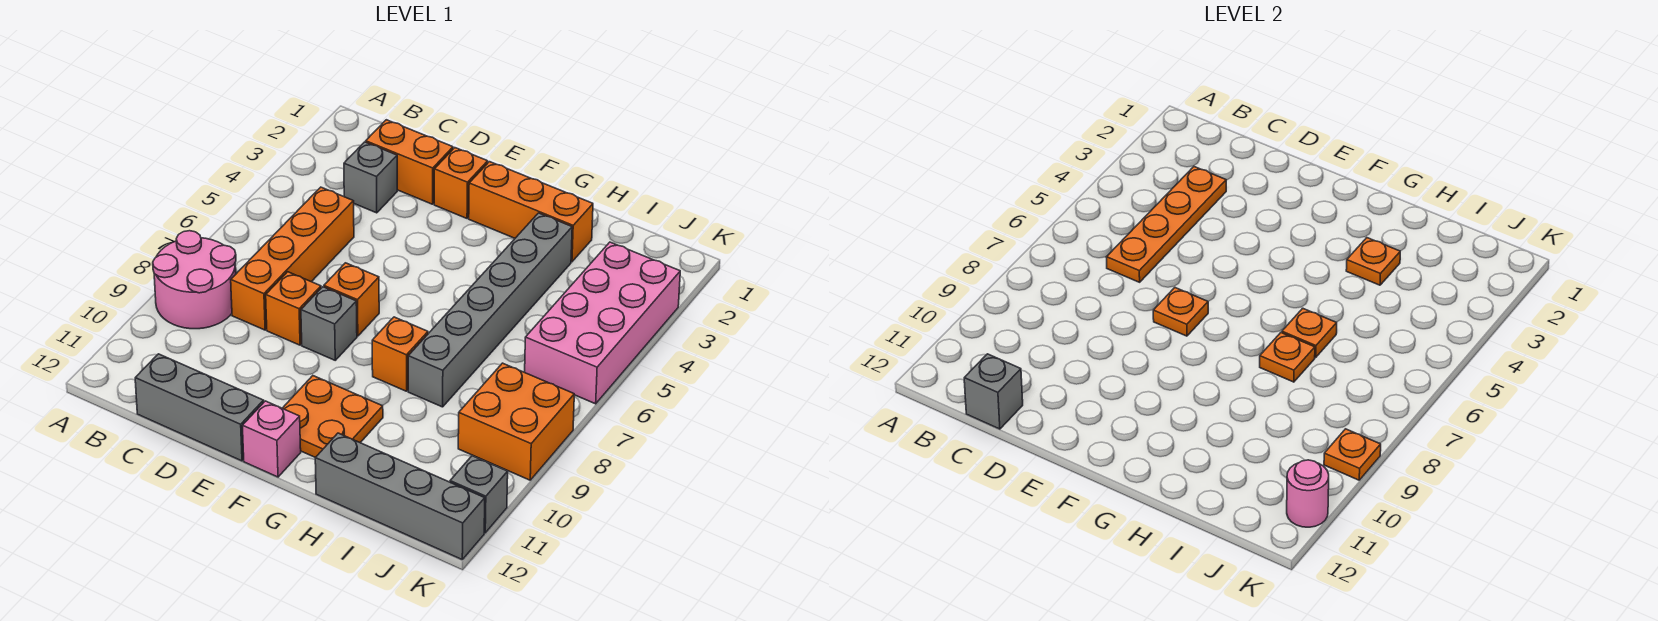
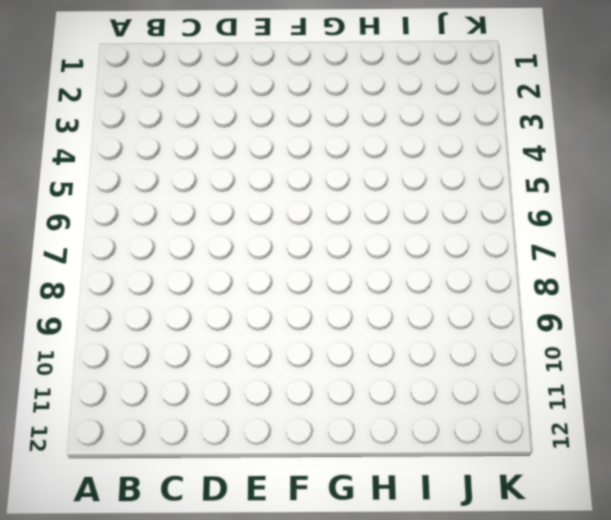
none -> pink 2x2 round brick [153,231,236,329]
none -> orange 1x2 brick [366,120,453,204]
none -> grey 1x1 brick [344,142,397,213]

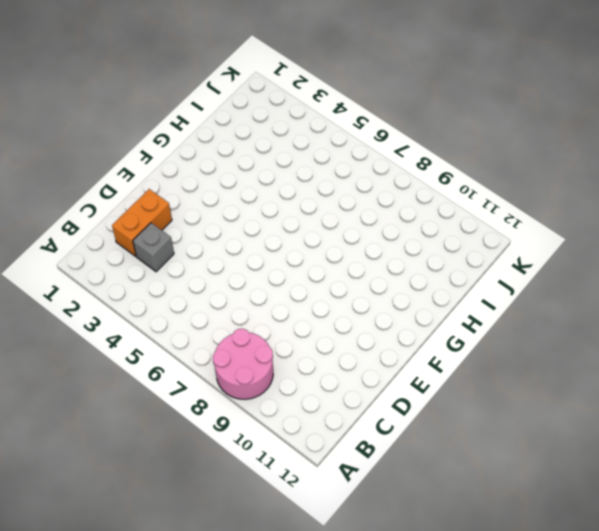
none -> orange 1x4 brick [231,187,354,330]
none -> grey 1x3 brick [135,354,264,461]
none -> orange 1x1 brick [266,272,321,345]

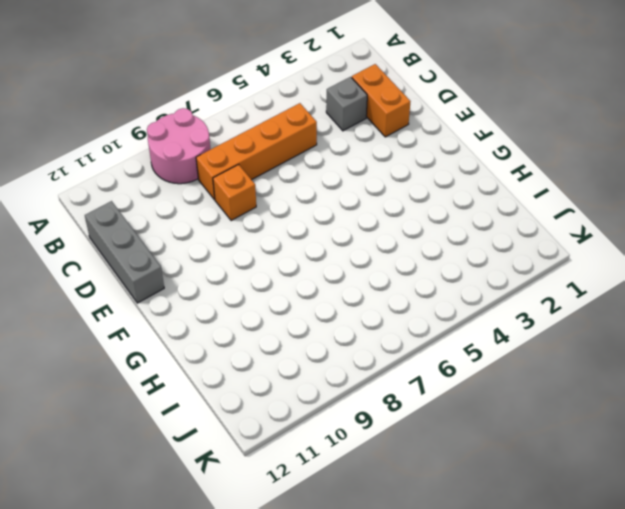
none -> orange 1x1 brick [434,148,488,218]
none -> orange 1x1 brick [324,263,379,336]
none -> grey 1x1 brick [301,287,357,360]

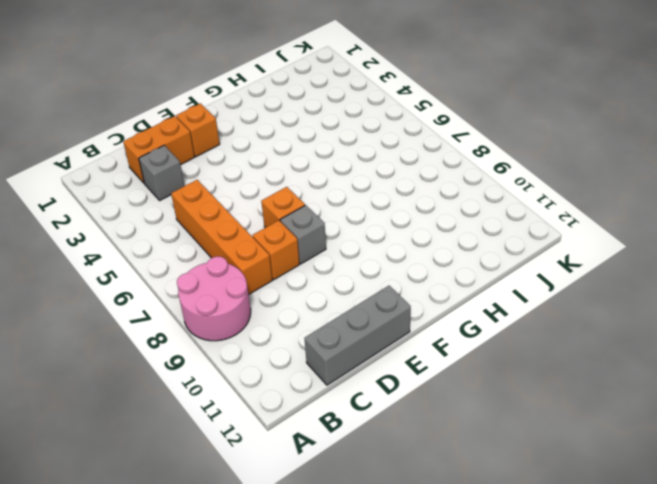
none -> orange 1x3 brick [469,162,593,262]
none -> orange 2x2 plate [282,376,383,458]
none -> pink 1x1 brick [242,401,301,477]

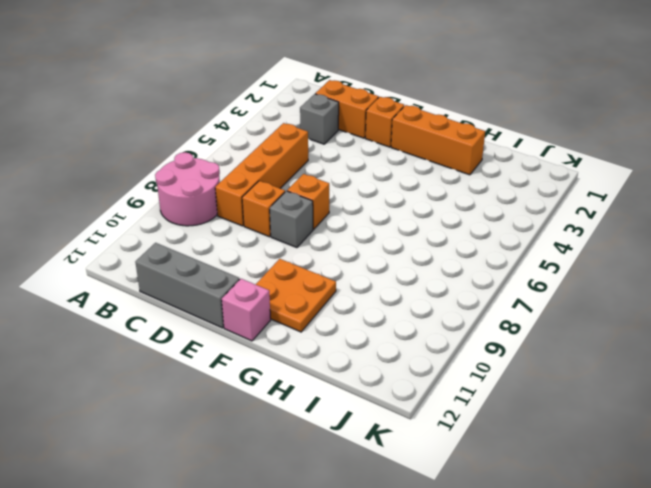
none -> orange 1x1 brick [372,317,428,391]
none -> grey 1x6 brick [408,213,572,407]
none -> grey 1x4 brick [315,433,485,559]

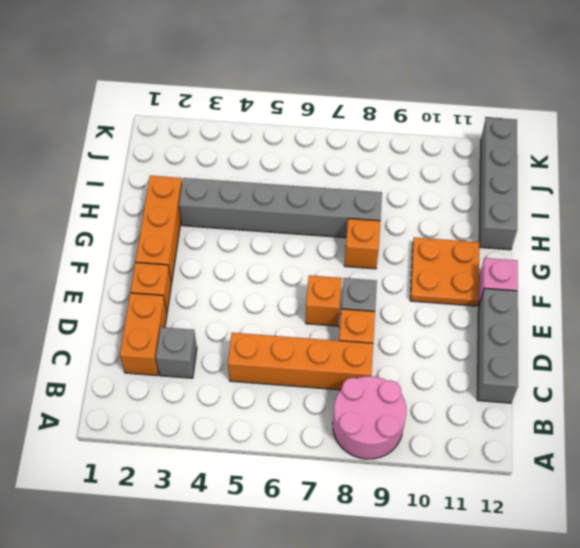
none -> pink 2x4 brick [525,242,680,404]
none -> orange 2x2 brick [458,363,574,480]
none -> grey 1x1 brick [450,456,508,533]

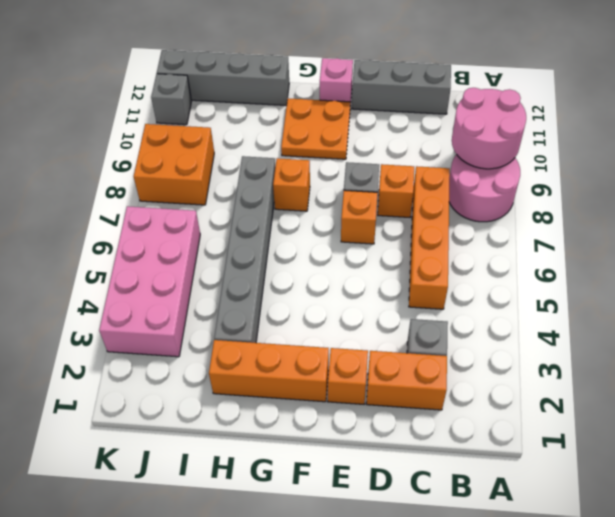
pink 2x2 round brick [452,88,526,169] -> none
none -> orange 1x4 plate [1106,167,1226,282]
none -> grey 1x1 brick [964,354,1023,429]
none -> orange 1x1 plate [1153,288,1208,336]

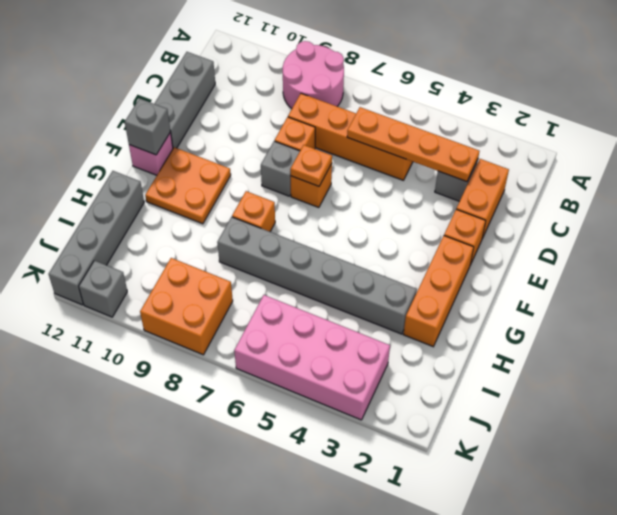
grey 1x1 brick [125,99,171,155] -> grey 1x1 brick moved to [964,354,1023,429]
none -> orange 1x1 plate [1346,238,1400,285]
none -> orange 1x1 plate [1282,308,1337,357]
none -> orange 1x1 plate [1260,333,1315,382]

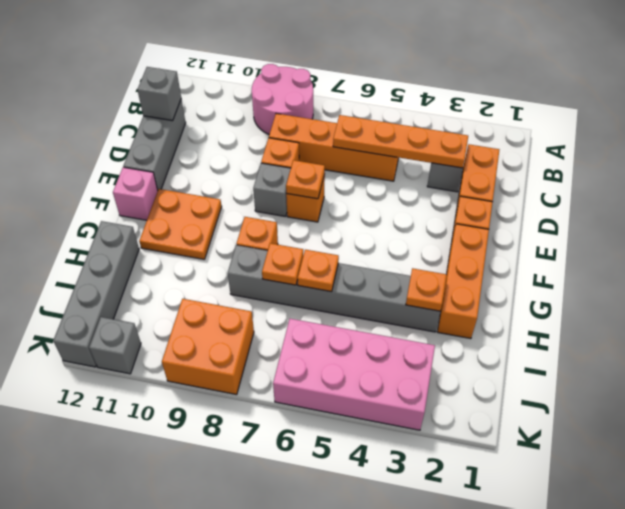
none -> orange 1x1 plate [1324,429,1381,480]
none -> pink 1x1 round brick [1287,460,1329,527]

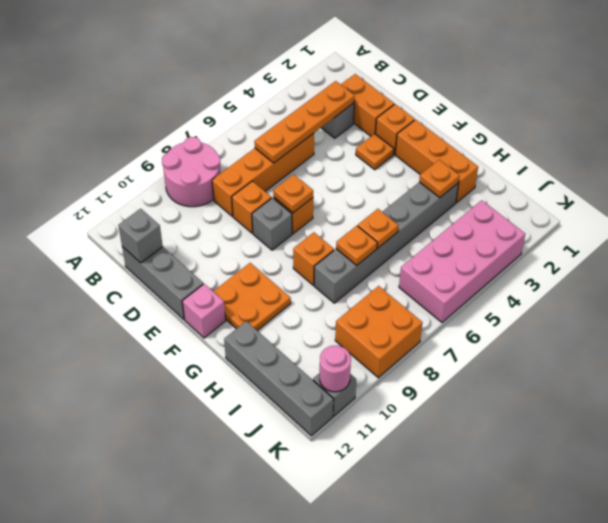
orange 1x1 plate [356,134,394,170] -> orange 1x1 plate moved to [1324,429,1381,480]

